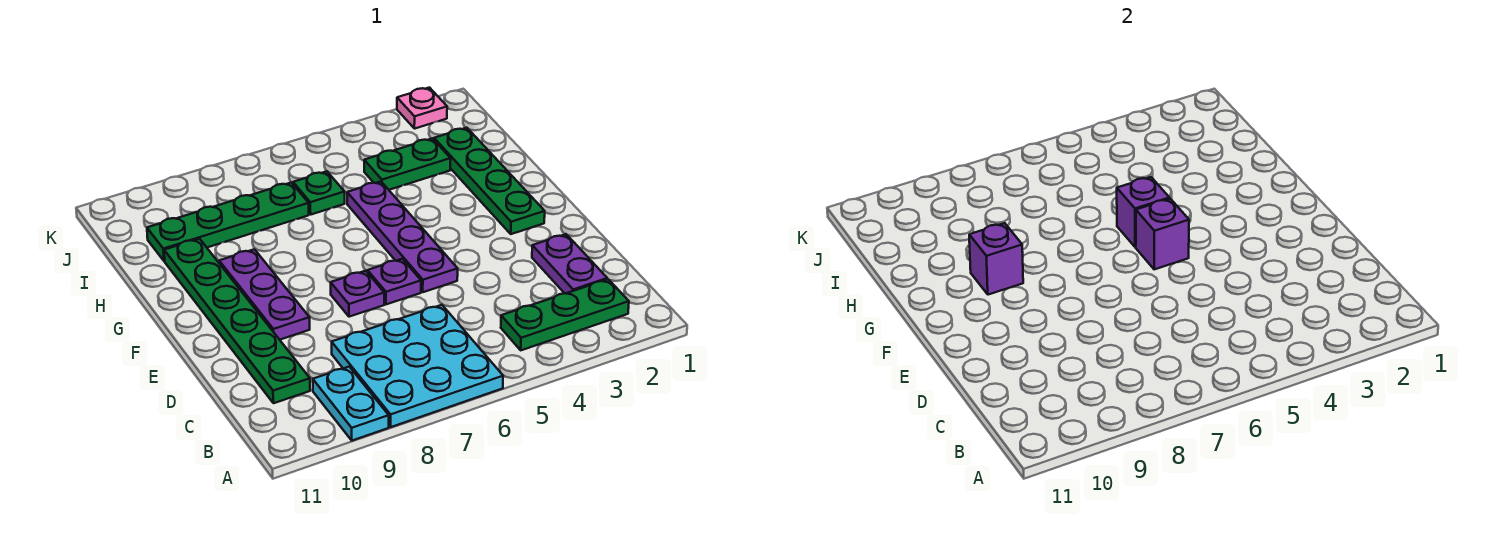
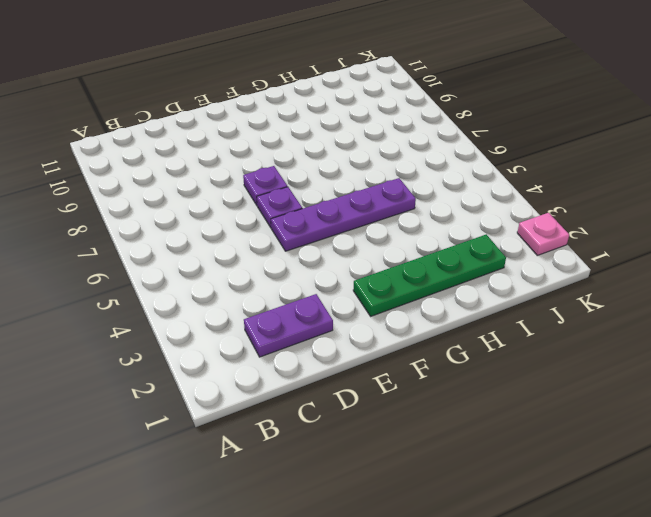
none -> cyan 3x3 plate [332,305,503,427]
none -> cyan 1x2 plate [313,367,389,441]
none -> green 1x3 plate [501,279,629,350]

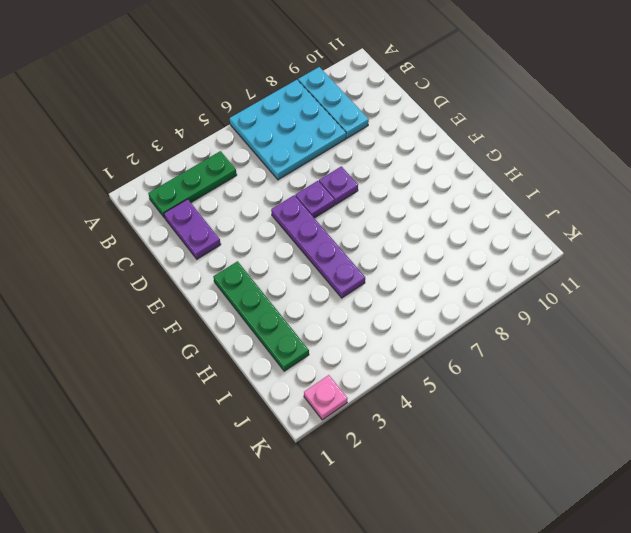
cyan 1x3 plate [298,67,369,138] -> cyan 1x2 plate [313,367,389,441]
none -> green 1x6 plate [164,239,310,403]
none -> purple 1x3 plate [219,249,310,340]
none -> green 1x2 plate [364,138,451,190]

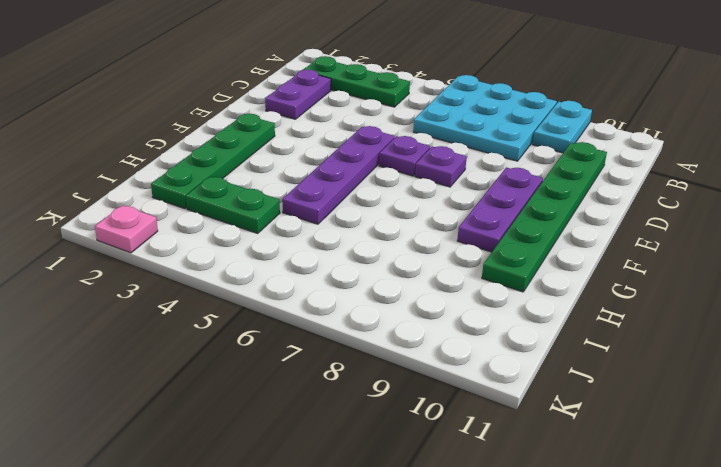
none -> green 1x1 plate [293,171,345,214]
none -> green 1x4 plate [147,183,309,261]
none -> purple 1x1 brick [1136,199,1189,269]

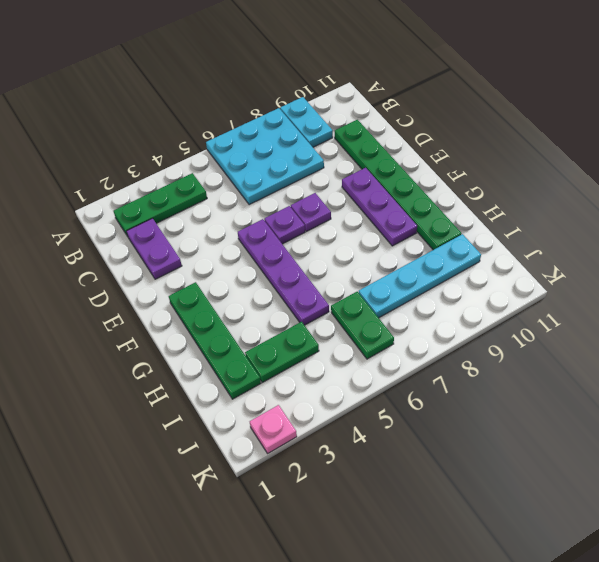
green 1x2 plate [331,292,394,359] -> green 1x1 plate [293,171,345,214]
cyan 1x4 plate [359,234,481,318] -> green 1x4 plate [147,183,309,261]
none -> purple 1x1 brick [1136,199,1189,269]
none -> purple 1x1 brick [1117,177,1170,247]
none -> purple 1x1 brick [969,223,1023,295]

